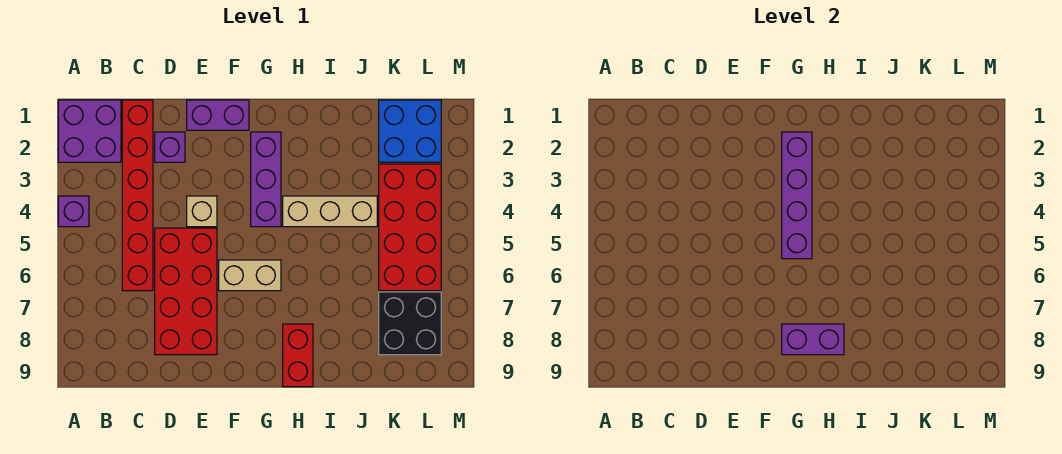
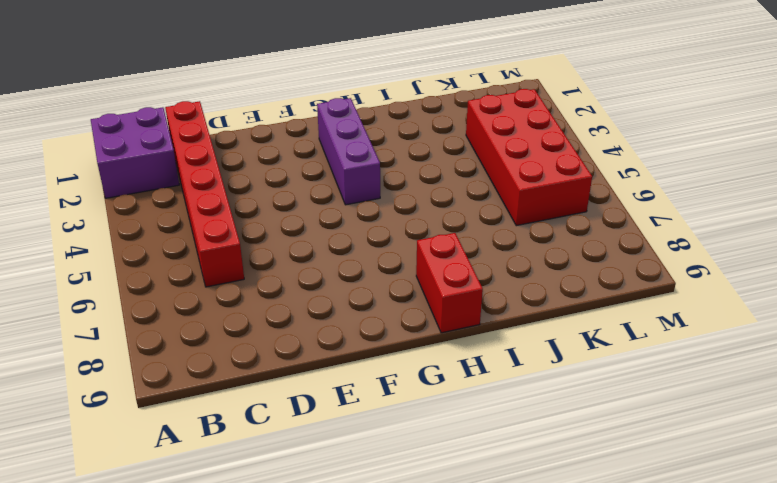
none -> purple 1x1 brick [58,196,89,227]
none -> purple 1x1 brick [155,132,185,162]
none -> red 2x4 brick [155,228,217,355]

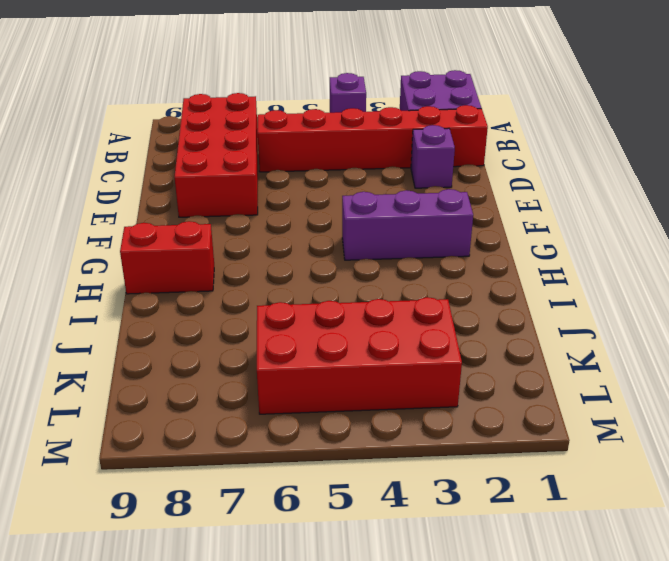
red 2x4 brick [174,93,258,217] -> red 2x4 brick turned to [155,228,217,355]
none -> purple 1x2 brick [187,100,249,130]
none -> tan 1x1 brick [187,196,217,227]
none -> tan 1x2 brick [219,260,281,291]

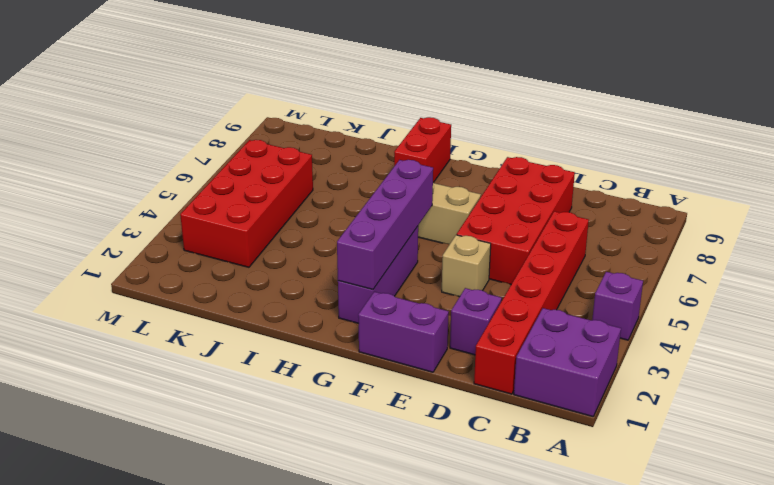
none -> tan 1x3 brick [283,196,377,227]
none -> blue 2x2 brick [379,100,441,162]
none -> black 2x2 brick [379,292,441,355]

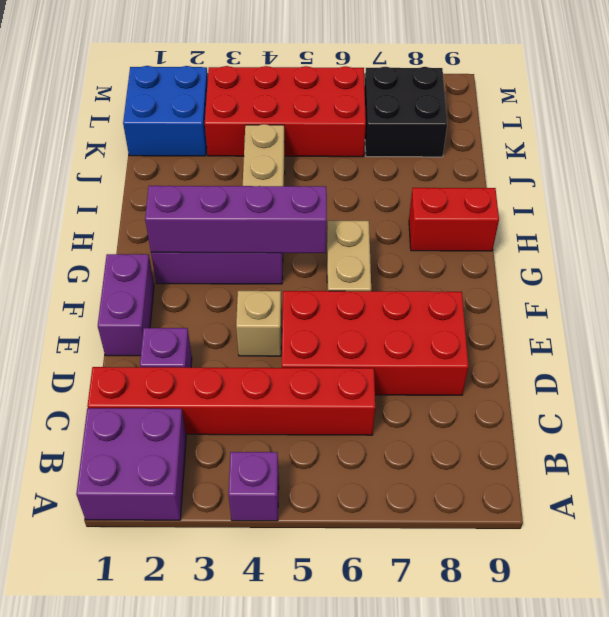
none -> purple 1x2 brick [782,324,844,355]

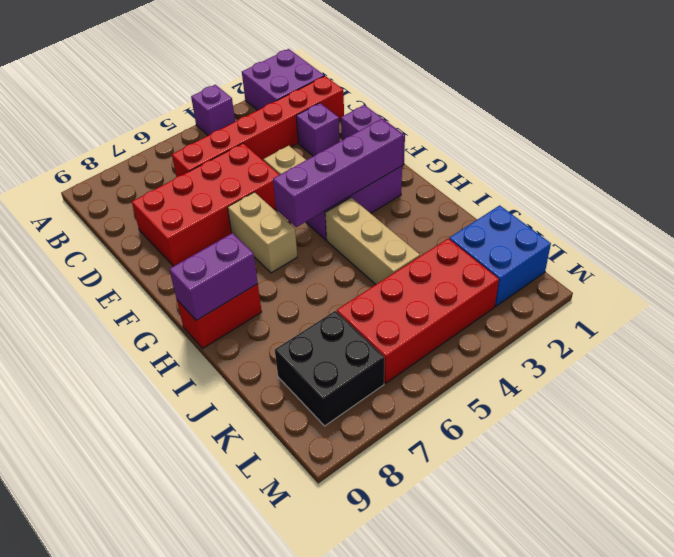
purple 1x2 brick [169,233,258,320] -> purple 1x2 brick turned to [782,324,844,355]

